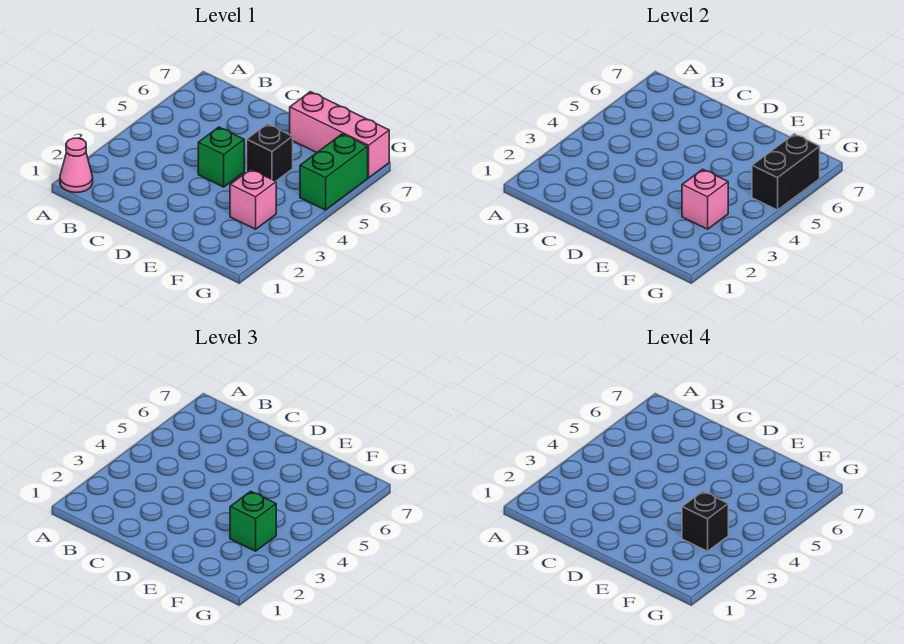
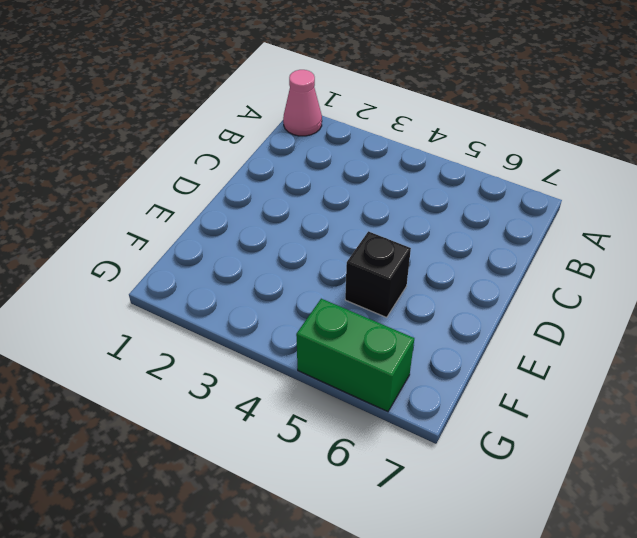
none -> green 1x1 brick [198,127,244,187]
none -> pink 1x3 brick [290,92,389,178]

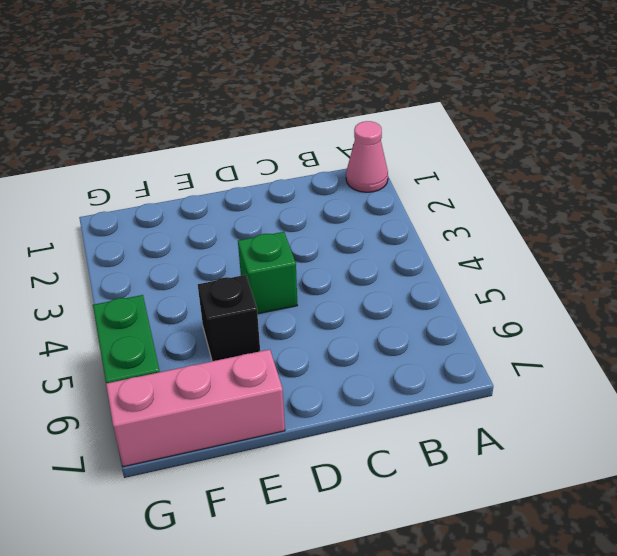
none -> pink 1x1 brick [230,169,276,229]
none -> pink 1x1 brick [682,169,728,229]

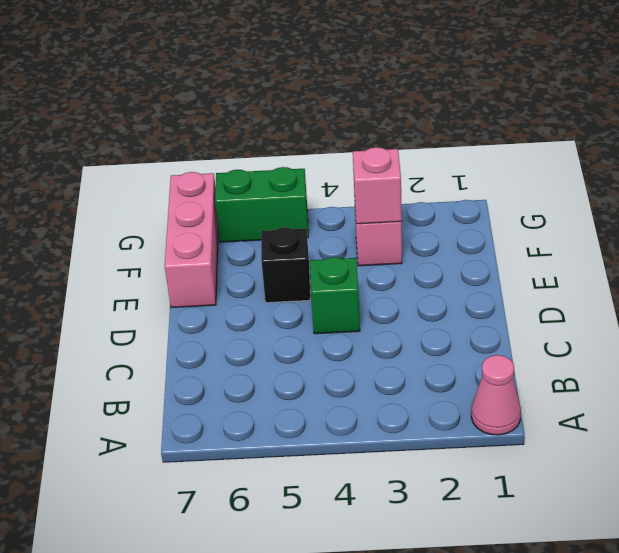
none -> black 1x2 brick [752,134,820,210]
none -> green 1x1 brick [230,491,276,551]

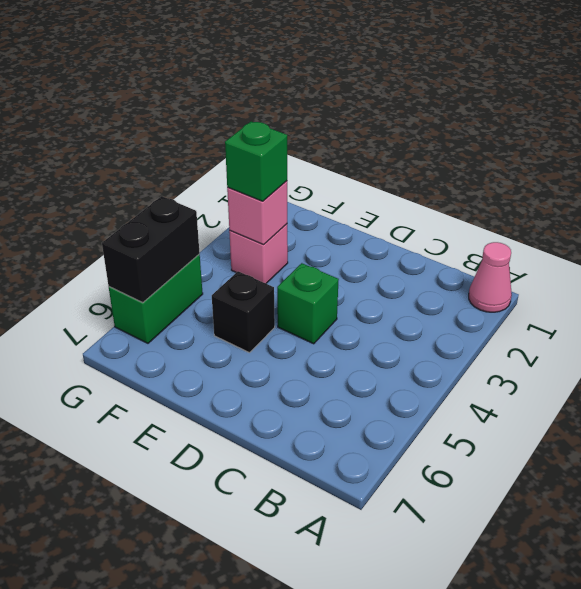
none -> pink 1x3 brick [290,92,389,178]
none -> black 1x1 brick [682,491,728,551]

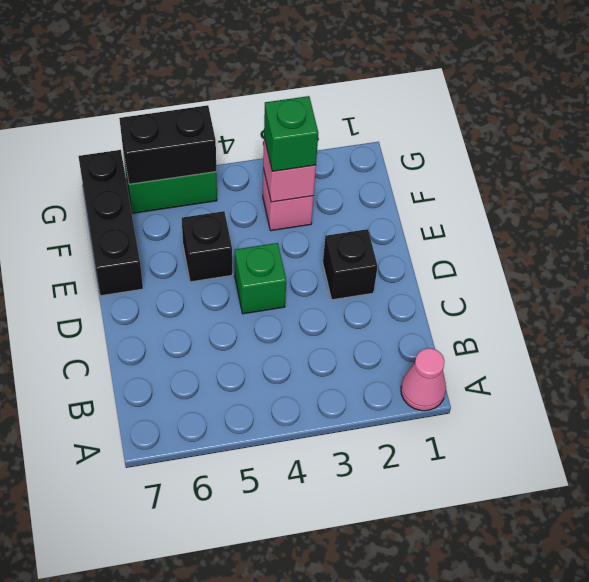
black 1x1 brick [323,229,378,300] -> black 1x1 brick moved to [682,491,728,551]
black 1x3 brick [78,150,143,296] -> pink 1x3 brick [290,92,389,178]

